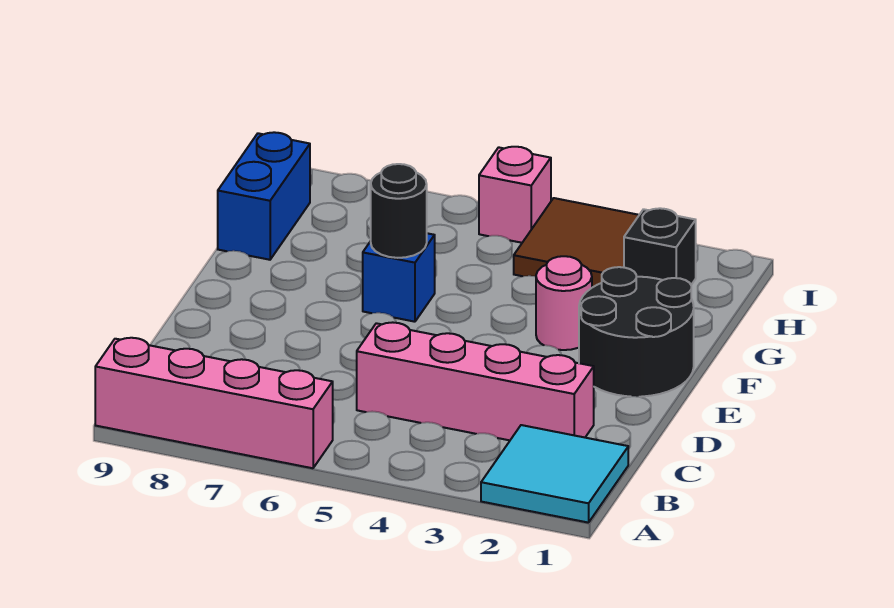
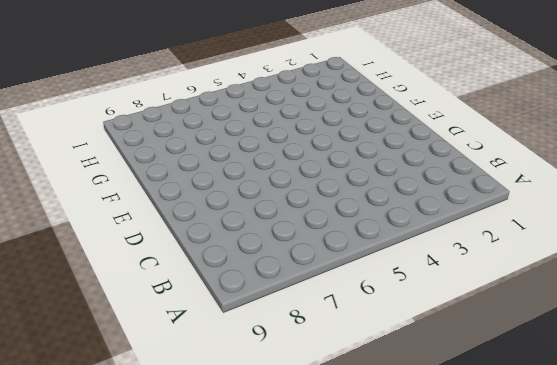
none -> cyan 2x2 tile [481,425,628,523]
none -> pink 1x4 brick [95,338,333,468]

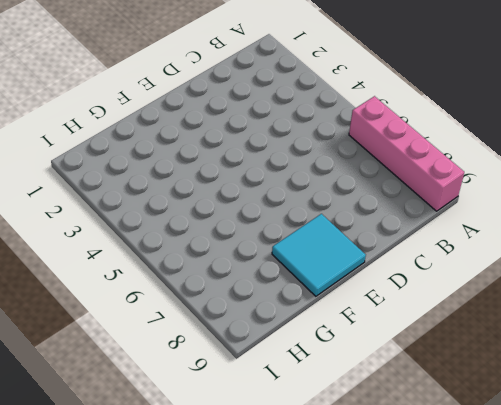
cyan 2x2 tile [272,214,366,296] -> cyan 2x2 tile moved to [481,425,628,523]
none -> pink 1x4 brick [357,322,594,440]
none -> black 2x2 round brick [579,267,694,397]

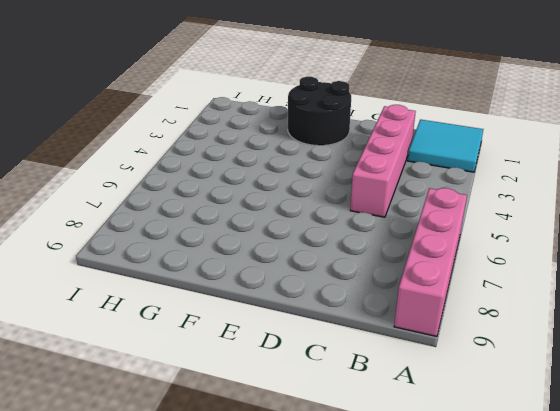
none -> pink 1x1 round brick [536,256,592,350]
none -> blue 1x1 brick [363,233,435,322]

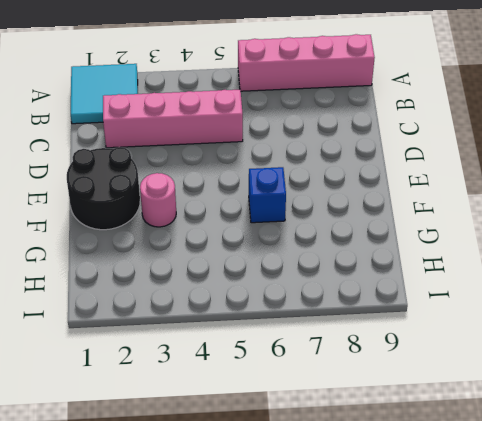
none -> blue 1x2 brick [218,132,310,260]
none -> black 1x1 brick [624,208,696,285]

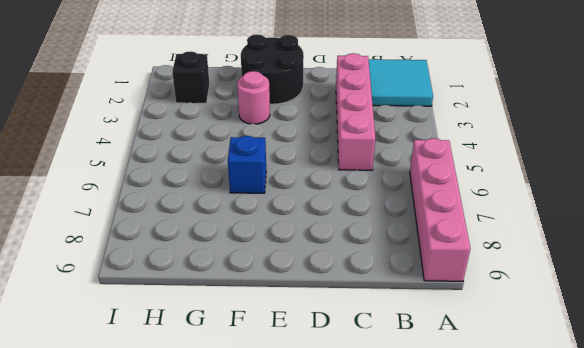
none -> blue 1x2 brick [218,132,310,260]
none -> brown 2x2 tile [514,198,639,288]

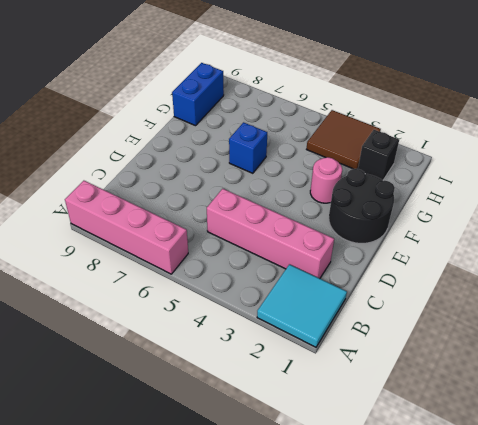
none -> pink 1x1 brick [479,147,551,243]
none -> black 1x1 round brick [371,164,427,258]

